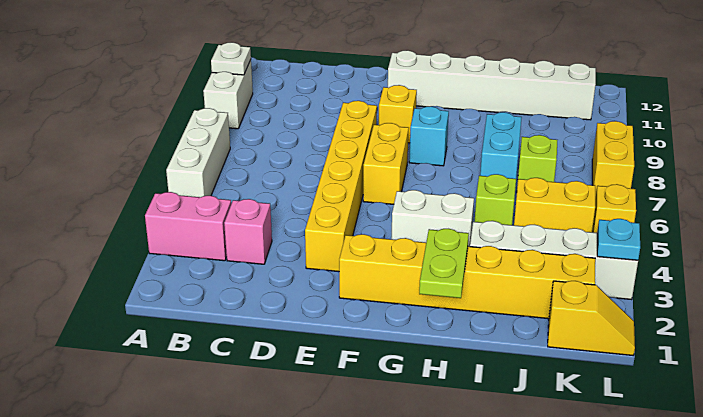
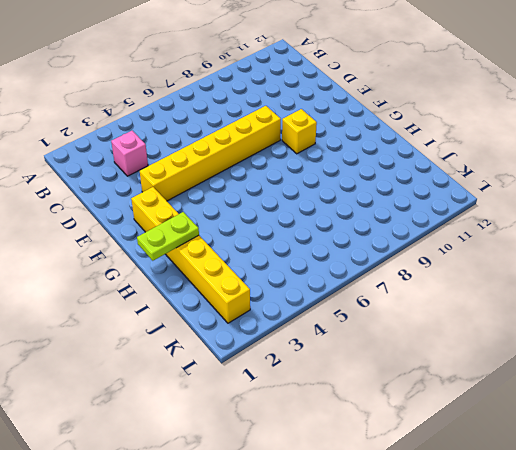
none -> pink 1x2 brick [145,192,231,261]
none -> white 1x3 brick [166,108,230,197]
none -> white 1x2 brick [203,60,253,129]

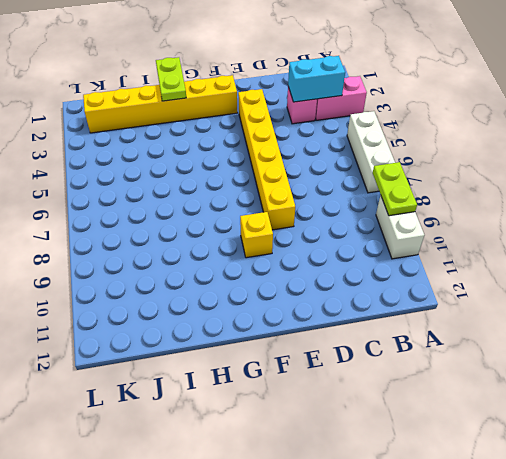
lime 1x2 plate [373,162,417,216] -> none
cyan 1x2 brick [288,56,345,102] -> cyan 1x2 brick turned to [480,112,522,179]
none -> yellow 1x2 brick [363,123,409,204]
none -> white 1x6 brick [388,50,596,120]
none -> white 1x2 brick [391,190,474,247]

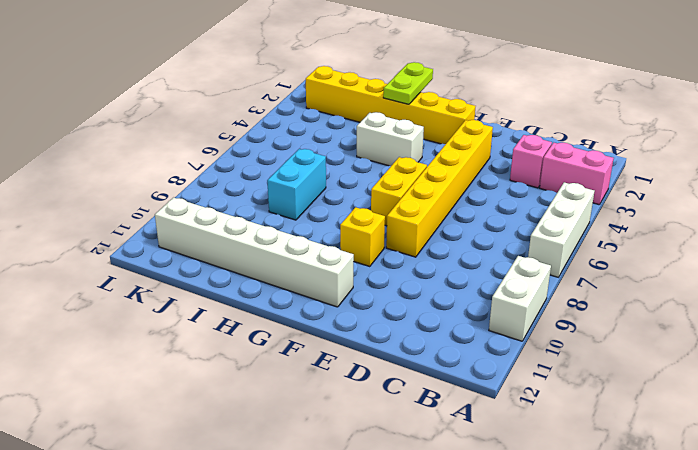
none -> cyan 1x1 brick [409,106,449,166]
none -> white 1x4 brick [470,221,638,300]
none -> lime 1x1 brick [475,174,516,225]

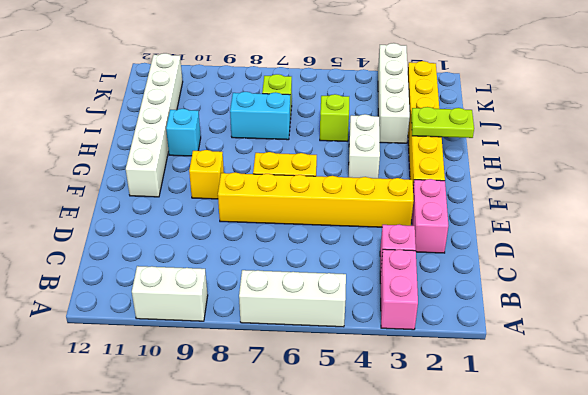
pink 1x2 brick [412,179,448,253] -> none
cyan 1x1 brick [166,109,201,156] -> cyan 1x1 brick moved to [409,106,449,166]
none -> yellow 1x2 brick [514,178,595,232]
none -> yellow 1x2 slope [548,281,635,355]
none -> yellow 1x1 brick [592,184,636,233]

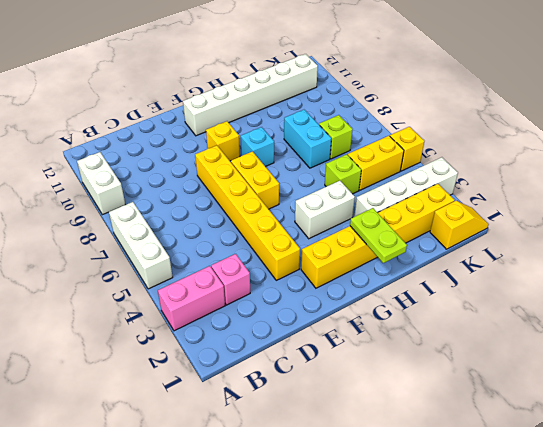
none -> yellow 1x2 brick [592,121,634,198]
none -> white 1x1 plate [211,42,251,75]
none -> cyan 1x1 plate [597,219,640,260]

